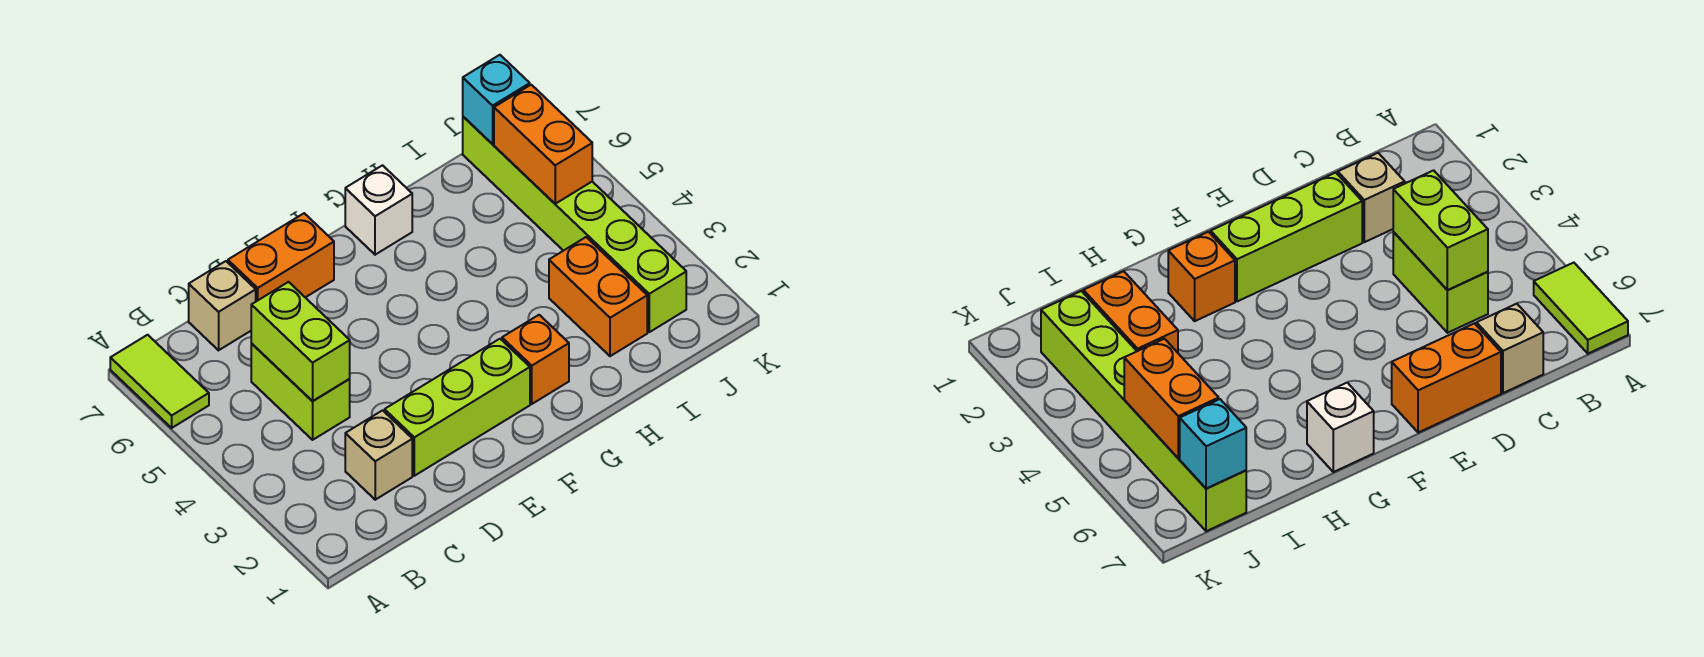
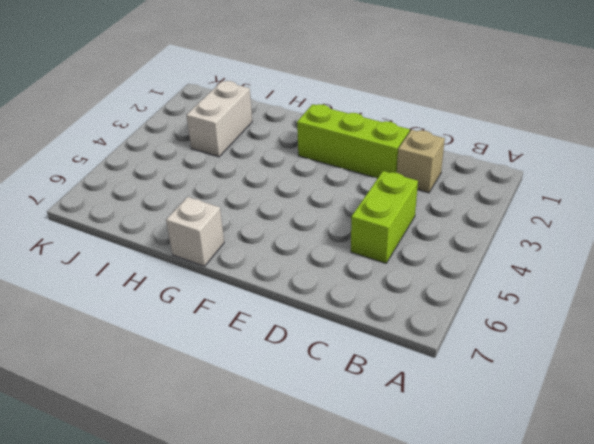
white 1x2 brick [186,81,252,157] -> orange 1x2 brick [549,237,647,356]
none -> lime 1x2 tile [110,335,209,428]
none -> tan 1x1 brick [189,261,256,350]
none -> orange 1x2 brick [228,213,334,301]

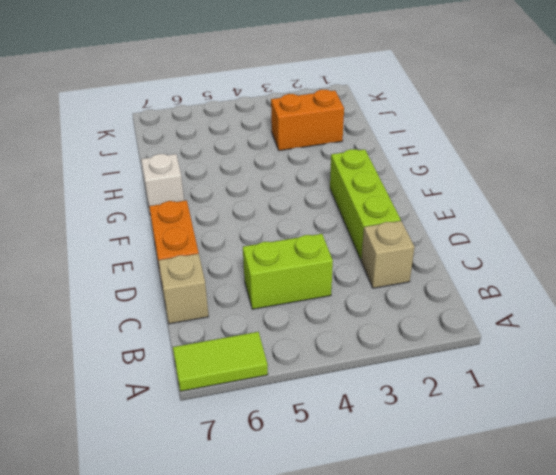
none -> orange 1x1 brick [502,315,569,404]
none -> lime 1x6 brick [463,117,686,332]
none -> lime 1x2 brick [251,282,350,401]

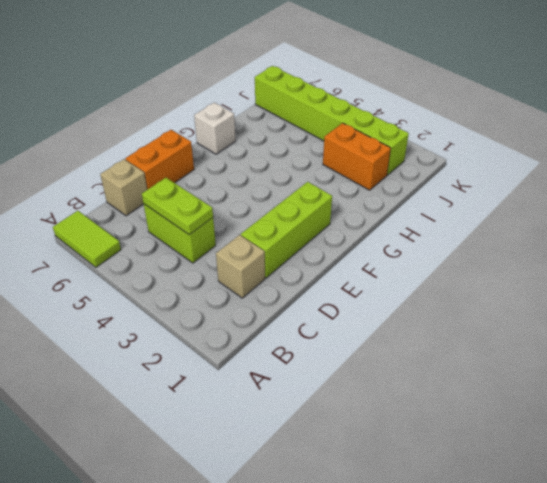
lime 1x2 plate [142,178,213,235] -> lime 1x2 brick [251,282,350,401]
none -> orange 1x1 brick [502,315,569,404]
none -> orange 1x2 brick [494,85,592,204]
none -> cyan 1x1 brick [463,55,530,144]

